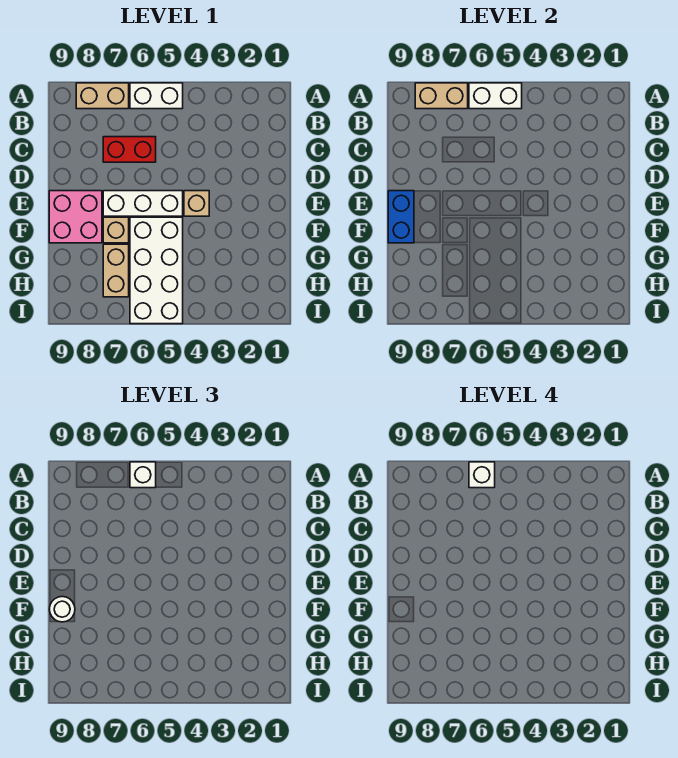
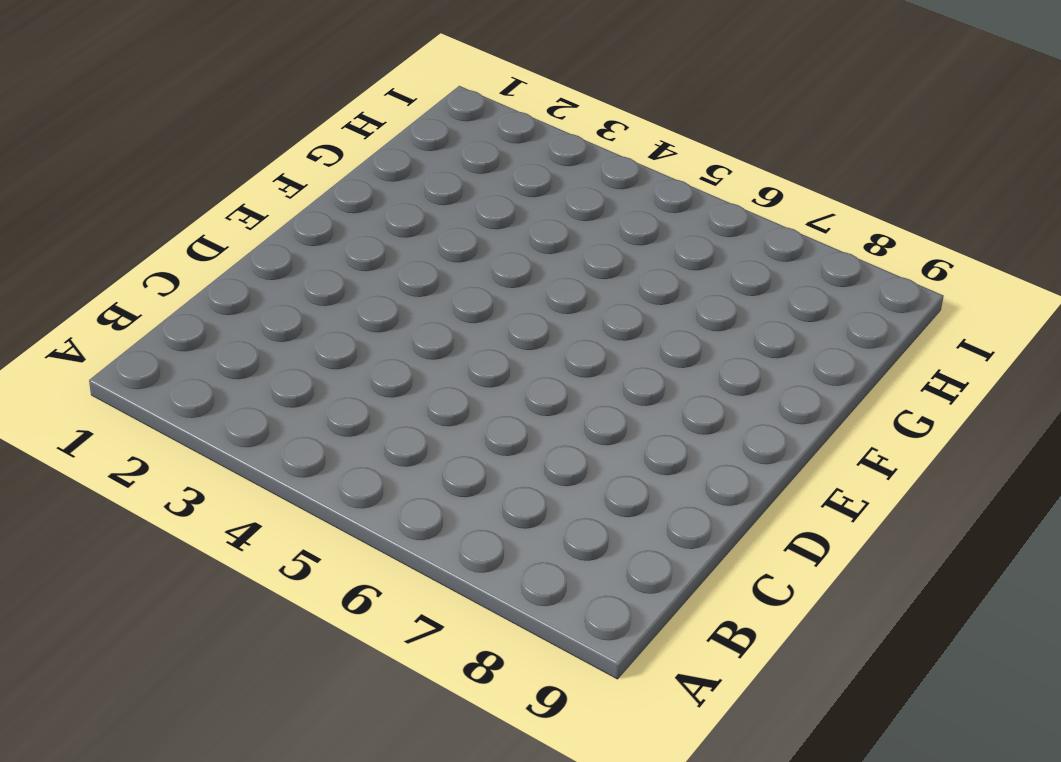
none -> white 1x2 brick [130,83,183,109]
none -> tan 1x2 brick [76,83,129,109]
none -> red 1x2 brick [103,137,156,162]

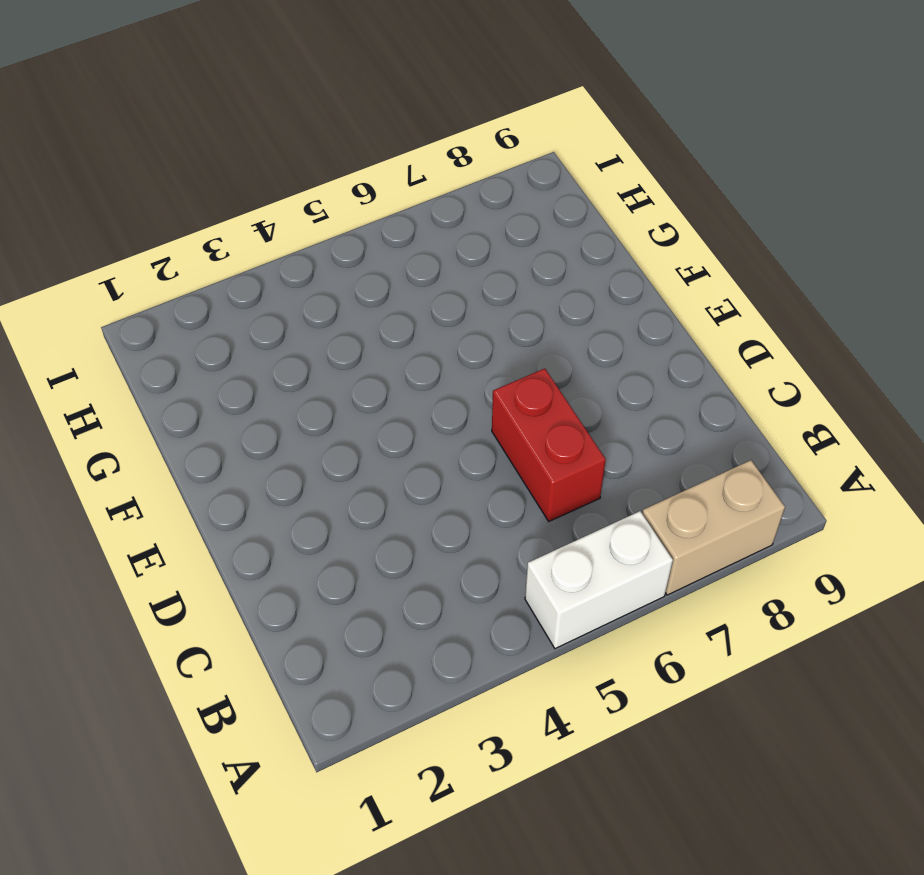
red 1x2 brick [492,369,606,521] -> red 1x2 brick turned to [103,137,156,162]
none -> tan 1x1 brick [184,191,209,216]
none -> white 1x3 brick [103,191,183,216]
none -> pink 2x2 brick [49,191,102,243]

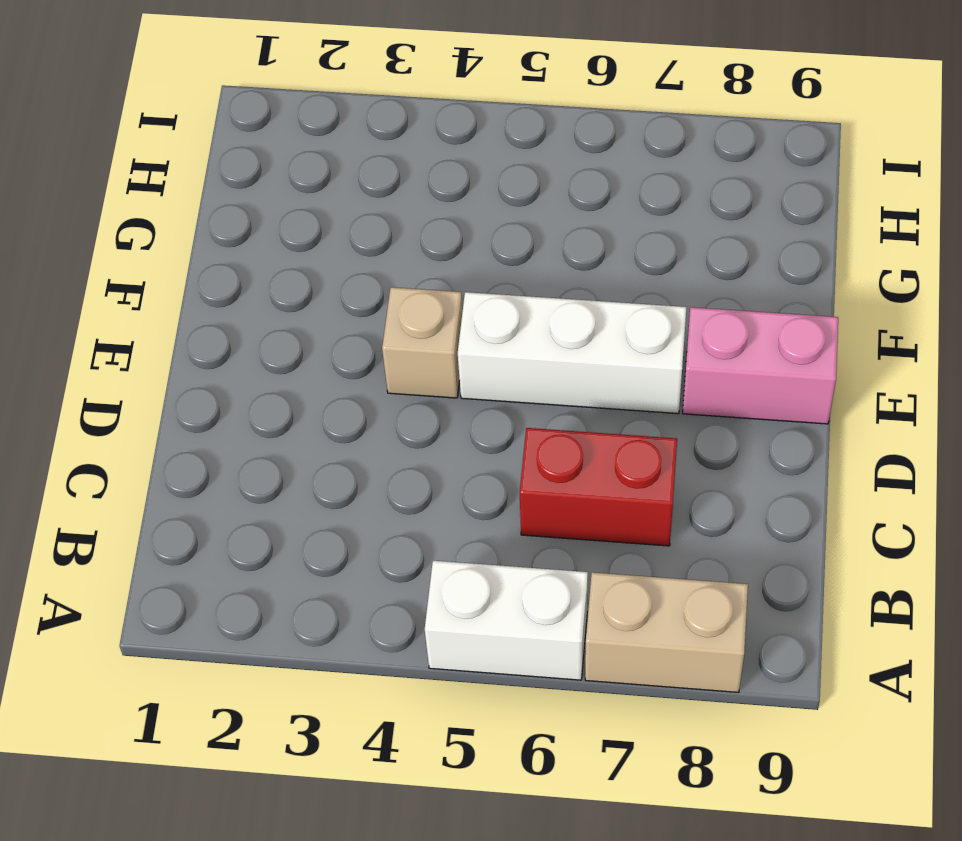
pink 1x2 brick [683,307,838,424] -> pink 2x2 brick [49,191,102,243]
none -> white 2x4 brick [130,217,183,324]
none -> tan 1x1 brick [103,217,129,243]
none -> tan 1x2 brick [103,244,129,297]

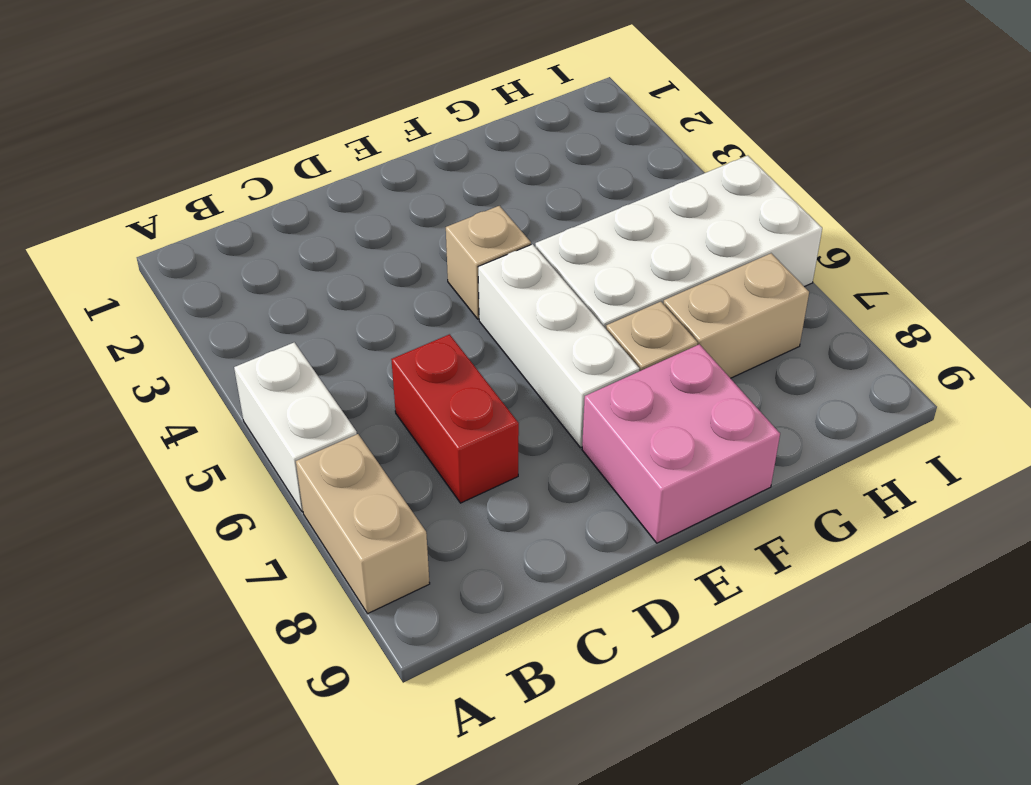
none -> white 1x2 brick [469,83,522,109]
none -> tan 1x2 brick [415,83,468,109]
none -> blue 1x2 brick [388,191,414,243]

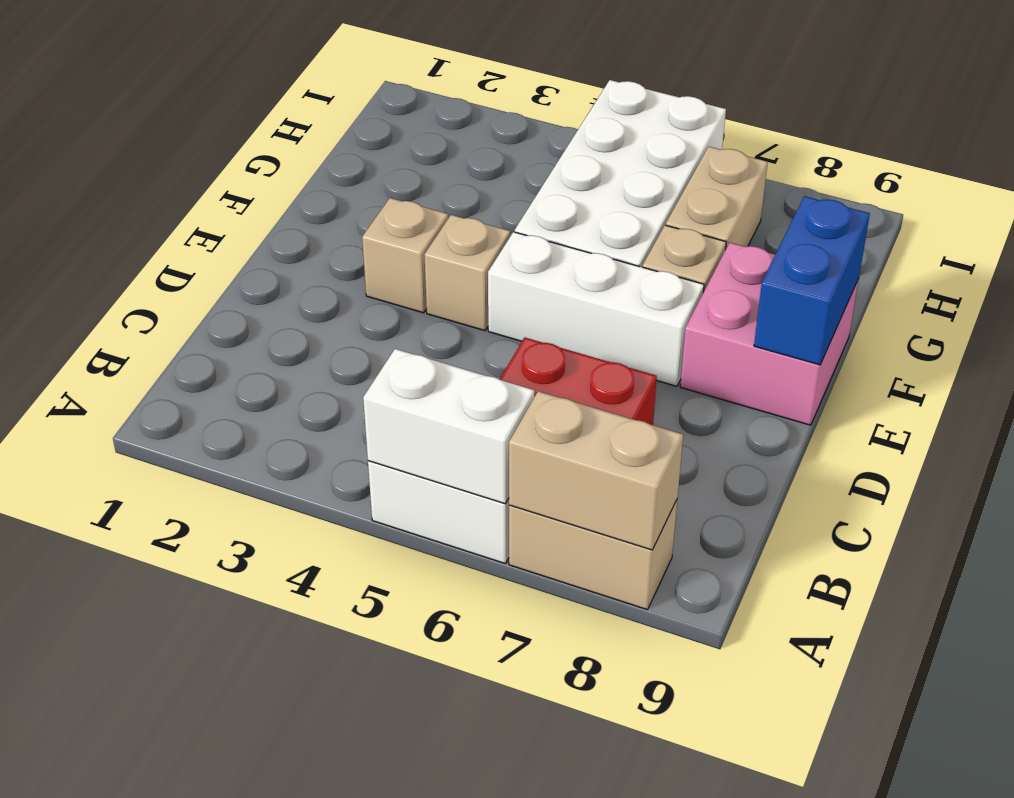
tan 1x1 brick [362,198,448,313] -> none
none -> white 1x1 brick [130,462,156,488]
none -> white 1x1 round brick [49,597,75,622]
none -> white 1x1 brick [469,462,495,488]

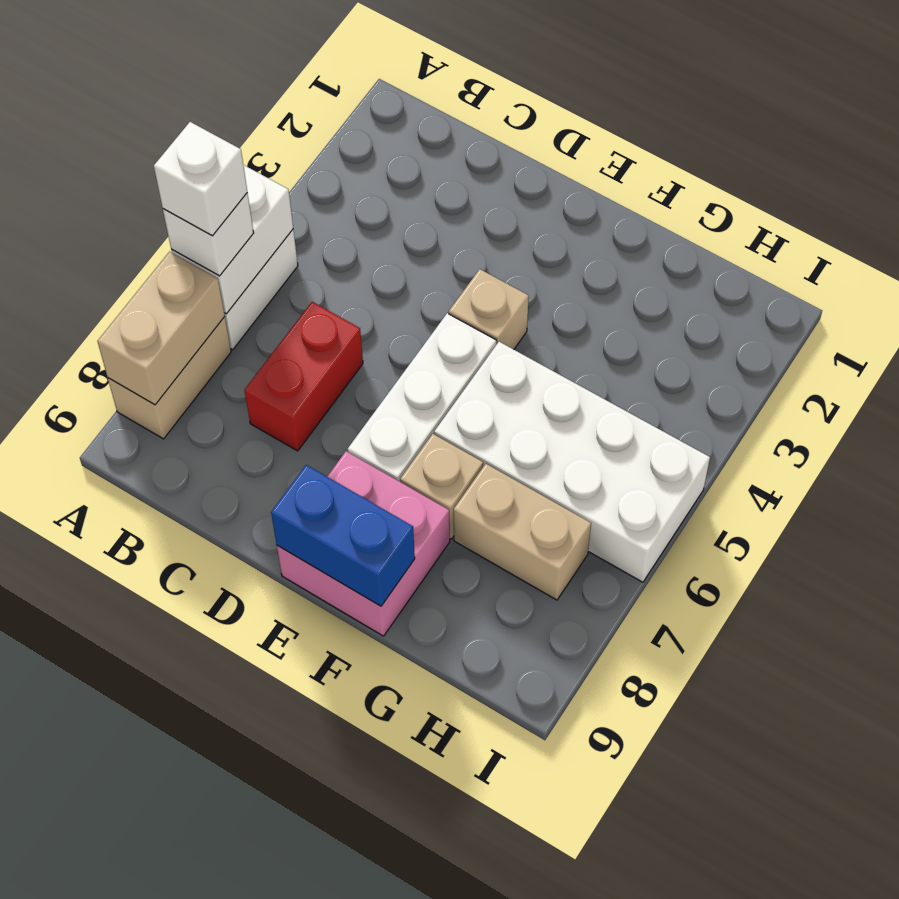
none -> white 1x1 round brick [49,597,75,622]

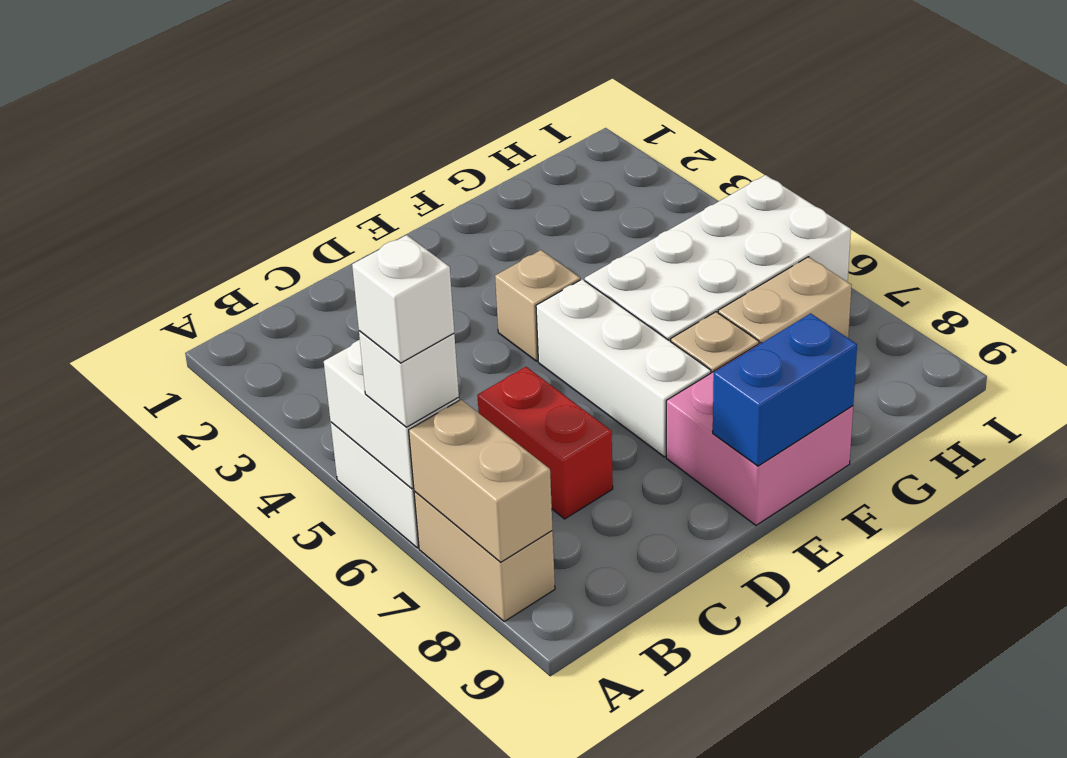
none -> white 1x1 round brick [49,597,75,622]

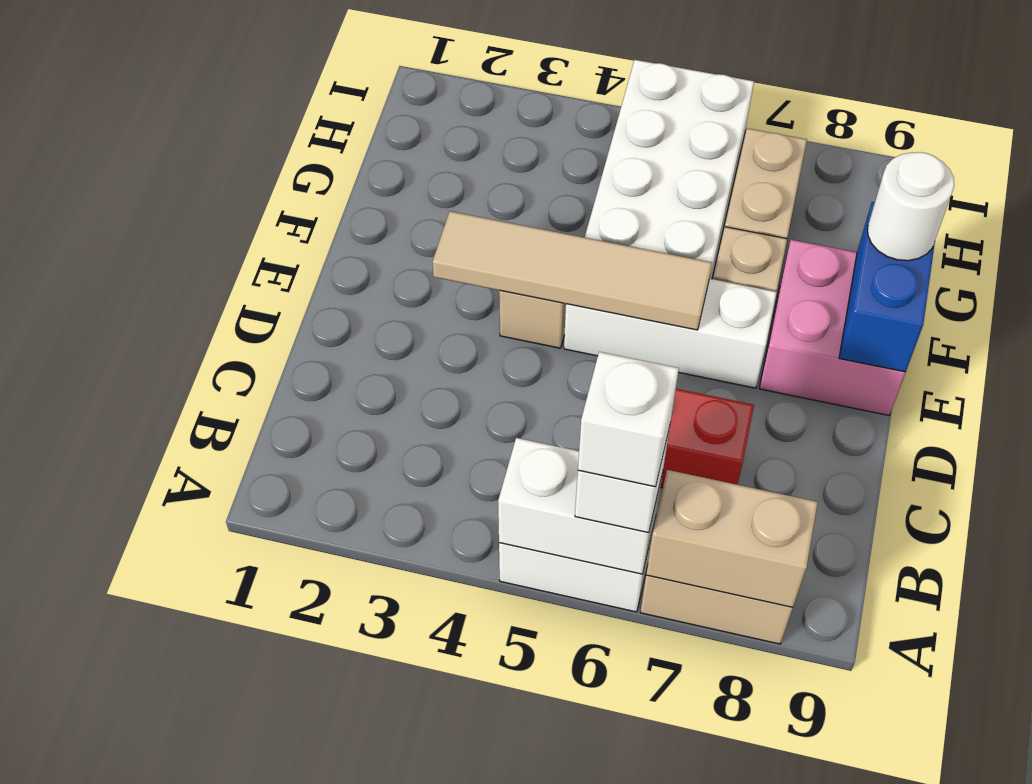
tan 1x4 tile [433,211,712,330] -> none

